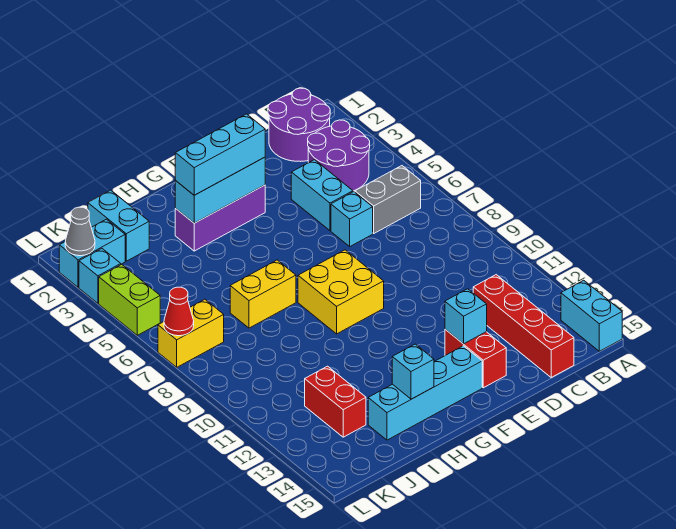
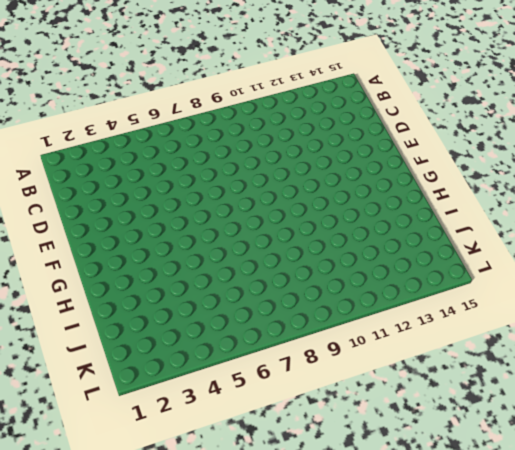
none -> cyan 1x2 brick [561,280,622,351]
none -> purple 2x2 round brick [268,88,330,161]
none -> purple 2x2 round brick [308,120,370,191]

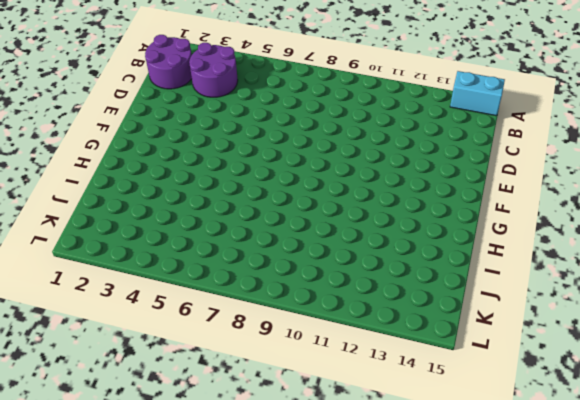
none -> grey 1x2 brick [355,166,421,233]
none -> red 1x4 brick [473,275,574,377]
none -> cyan 1x2 brick [291,160,353,231]

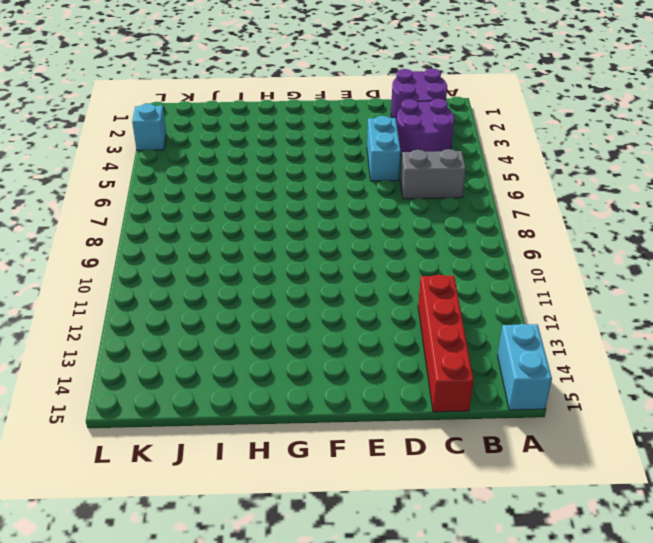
none -> cyan 1x1 brick [331,192,373,246]
none -> red 1x2 brick [445,329,506,388]
none -> purple 1x3 brick [175,185,265,251]

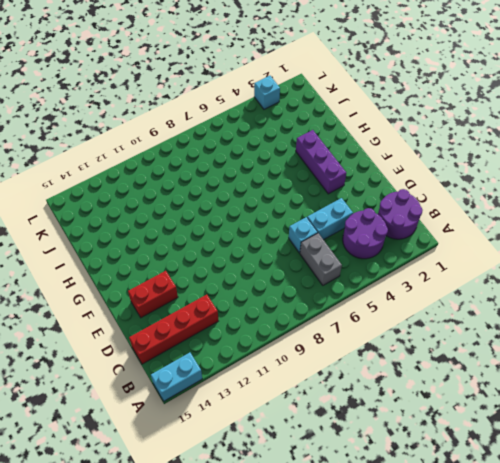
none -> yellow 2x2 brick [298,250,384,334]
none -> cyan 1x4 brick [368,346,482,440]
none -> yellow 1x2 brick [230,260,296,328]

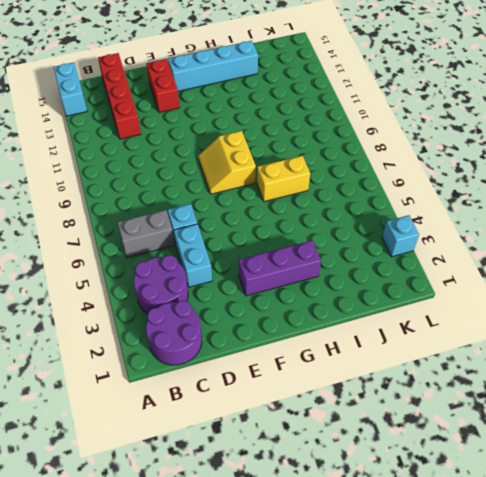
yellow 2x2 slope [198,131,256,194] -> yellow 2x2 brick [298,250,384,334]
none -> cyan 1x2 brick [88,190,149,261]
none -> red 1x2 brick [305,366,366,437]
none -> cyan 1x2 brick [59,219,125,287]

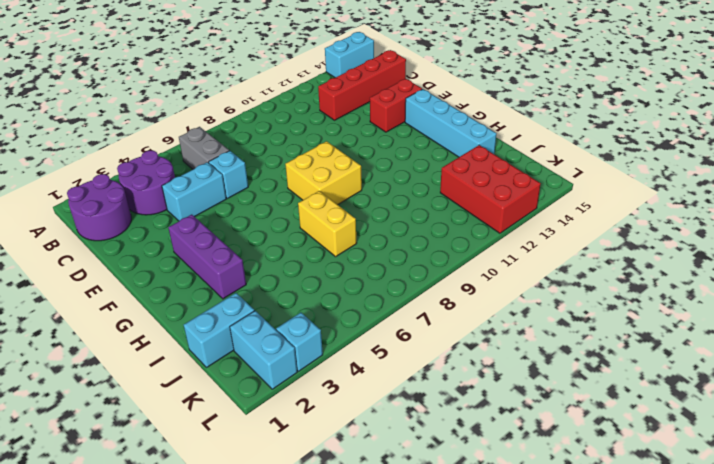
red 2x3 brick [440,145,541,233] -> red 1x2 brick [305,366,366,437]
none -> yellow 1x2 brick [158,299,224,367]
none -> lime 1x2 brick [99,264,160,335]
none -> cyan 1x1 brick [445,289,487,344]

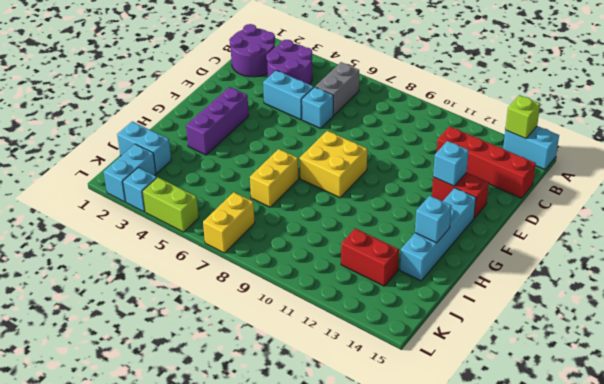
lime 1x1 brick [505,95,540,139] -> none
none -> cyan 1x3 brick [175,157,265,223]
none -> grey 1x1 cone [65,207,95,256]
none -> red 1x1 cone [164,287,194,336]

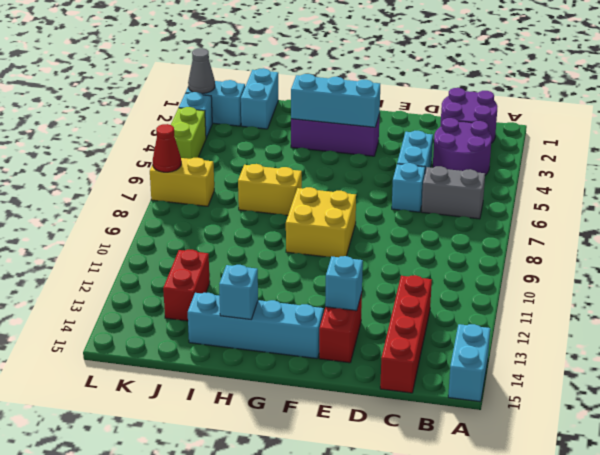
none -> cyan 1x3 brick [175,114,265,195]

